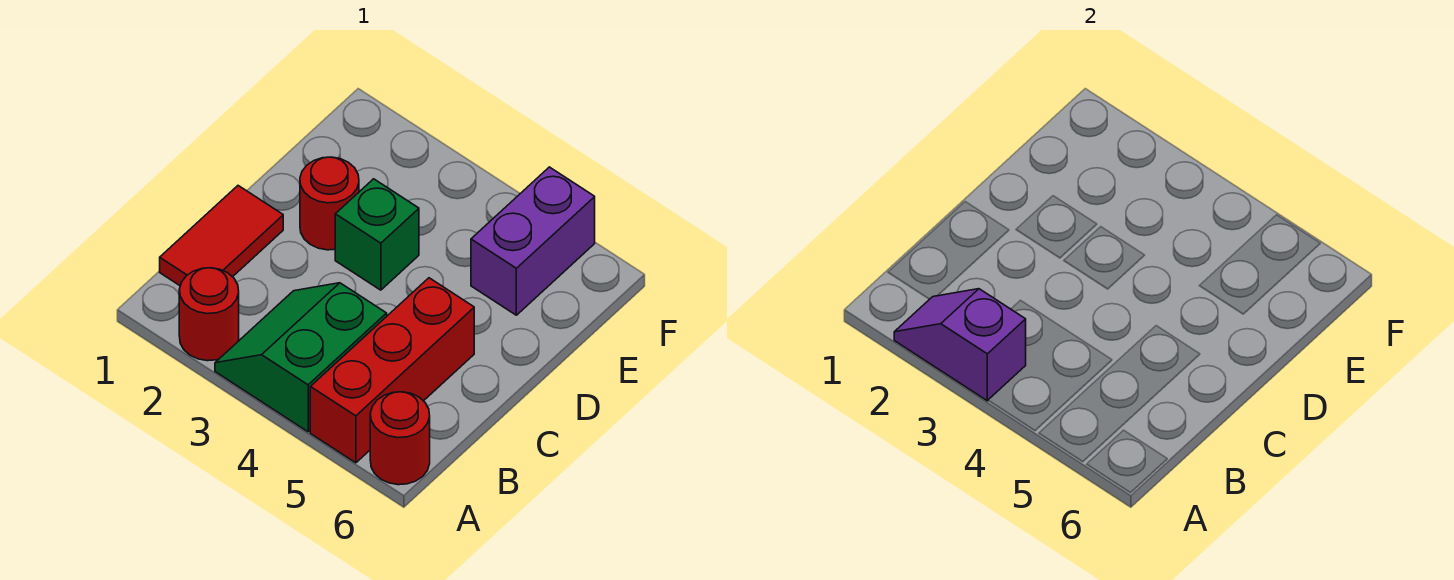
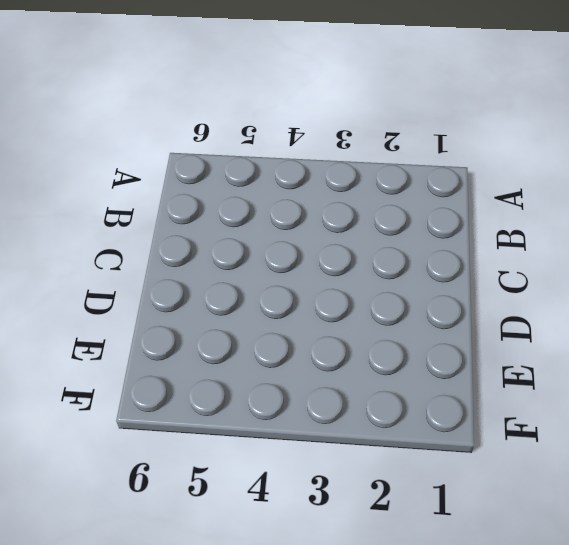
none -> red 1x1 round brick [179,268,239,361]
none -> green 2x2 slope [215,283,387,432]

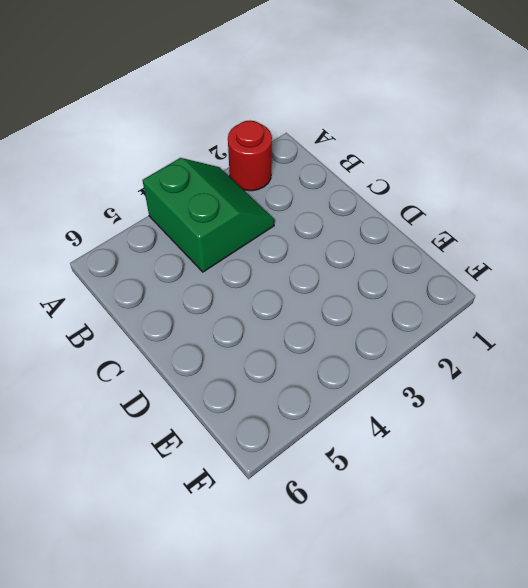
none -> red 1x3 brick [310,278,474,463]
none -> red 1x1 round brick [370,392,430,485]

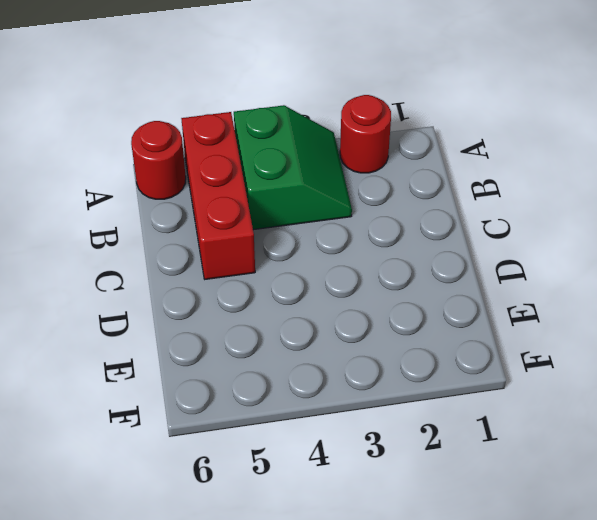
none -> red 1x2 tile [160,186,283,286]
none -> red 1x1 round brick [300,157,359,250]

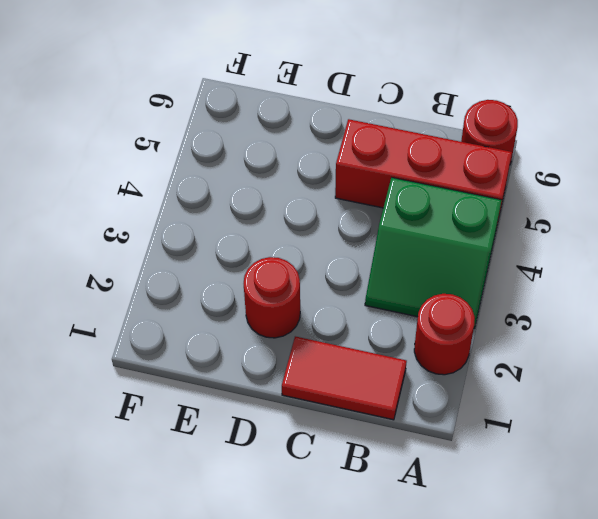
none -> green 1x1 brick [335,179,419,290]
none -> purple 1x2 brick [471,167,595,315]

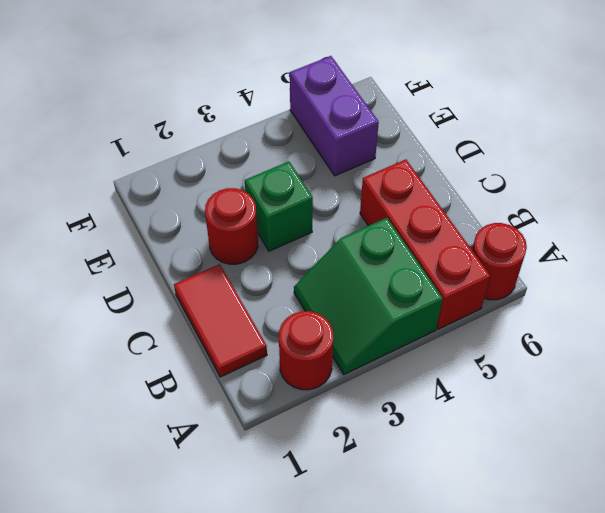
none -> purple 1x2 slope [894,289,1026,401]

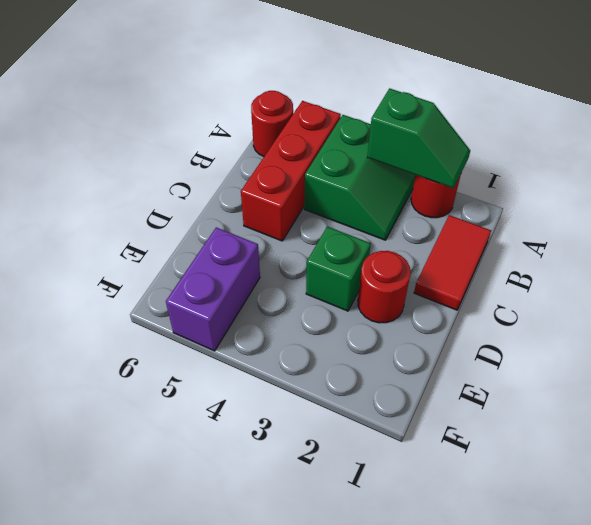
green 1x2 slope [367,88,470,188] -> purple 1x2 slope [894,289,1026,401]

